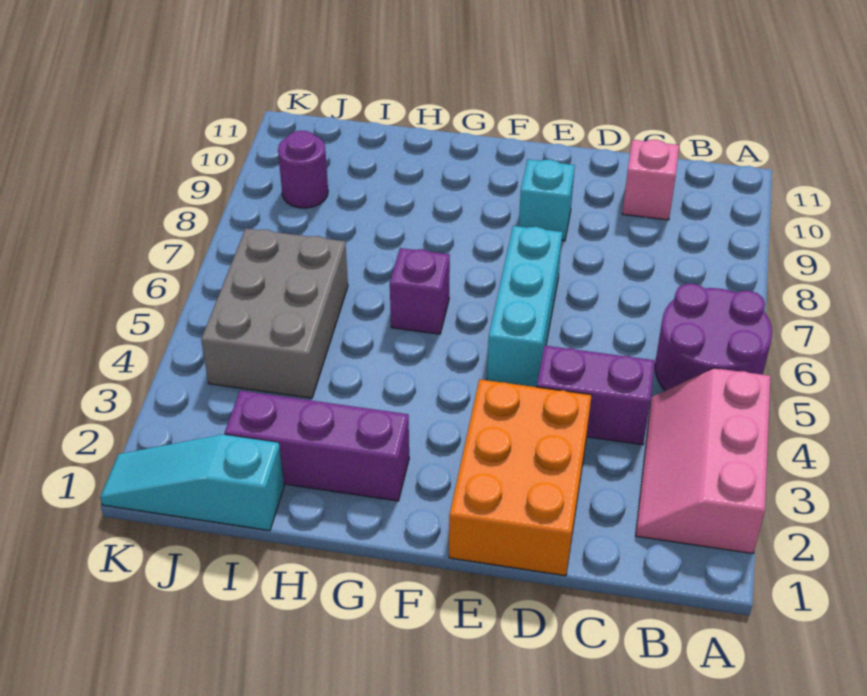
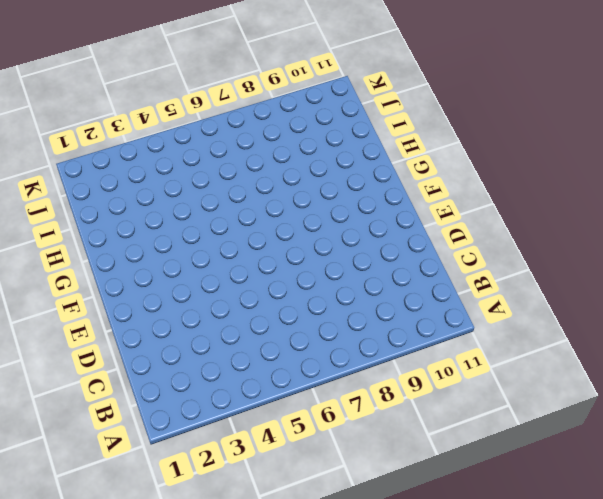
none -> pink 2x3 slope [636,368,771,554]
none -> purple 2x2 round brick [655,284,772,391]
none -> purple 1x2 brick [537,346,655,445]

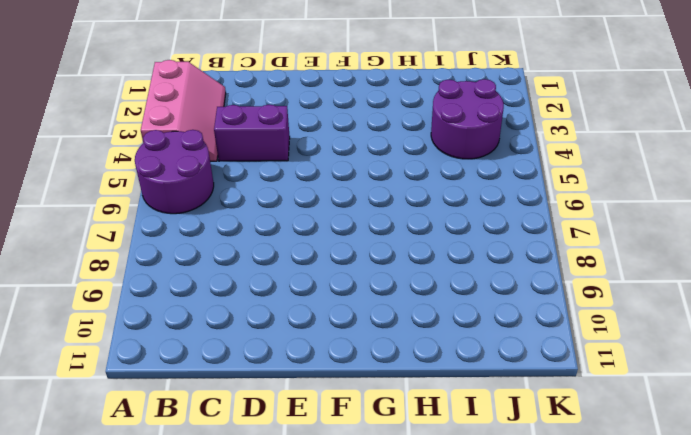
purple 2x2 round brick [431,79,504,159] -> grey 2x3 brick [201,228,348,398]
none -> pink 1x1 brick [622,140,679,220]
none -> orange 2x3 brick [449,379,592,576]
none -> cyan 1x3 brick [487,226,562,387]

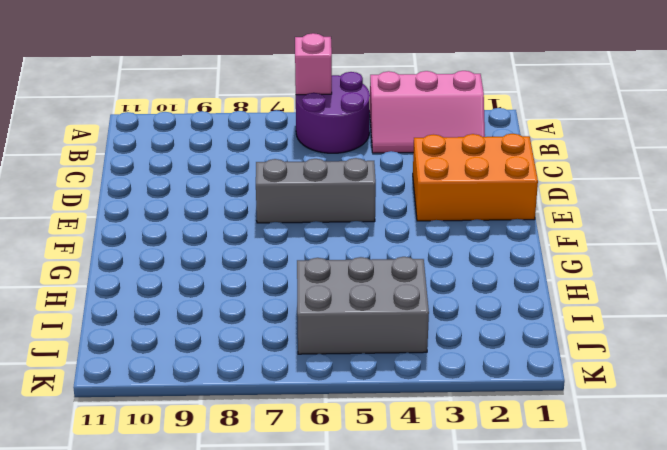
pink 1x1 brick [295,33,332,95] -> pink 1x1 brick moved to [622,140,679,220]
grey 1x3 brick [256,158,376,223] -> cyan 1x3 brick [487,226,562,387]
none -> purple 1x2 brick [537,346,655,445]
none -> cyan 1x1 brick [519,159,575,241]
none -> purple 1x3 brick [225,391,409,501]

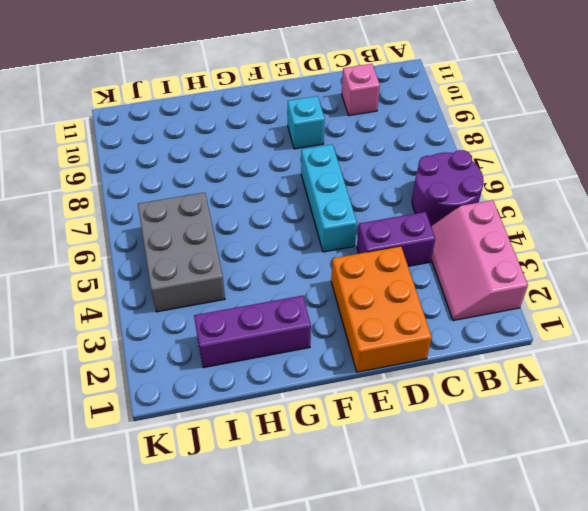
none -> purple 1x1 brick [390,248,450,334]
none -> cyan 1x3 slope [100,434,284,531]
none -> purple 1x1 round brick [278,131,328,208]

